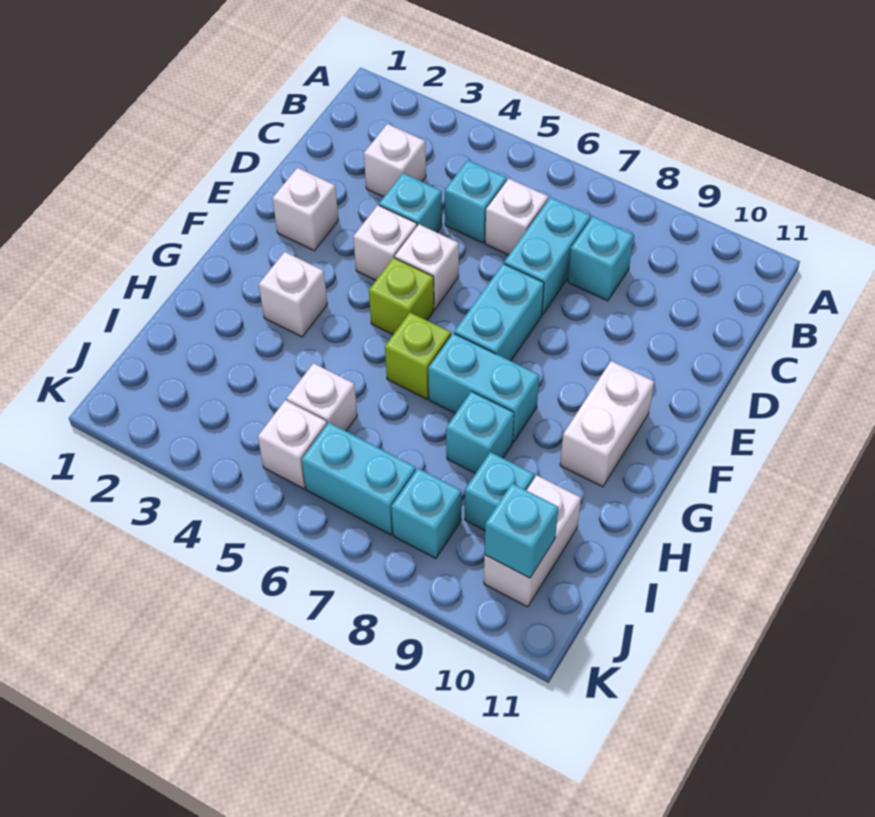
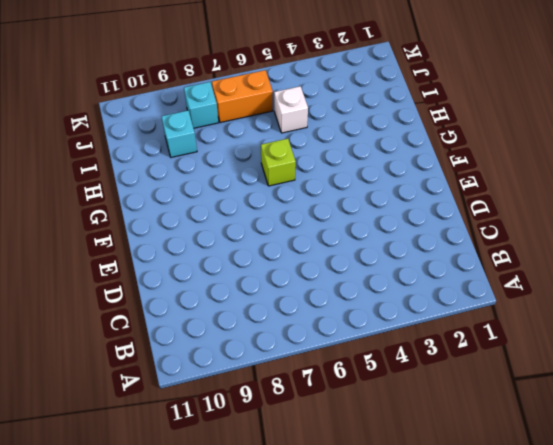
orange 1x2 brick [212,70,273,123] -> cyan 1x2 brick [302,423,416,535]
none -> white 1x1 brick [364,124,426,197]
none -> cyan 1x1 brick [445,160,507,243]
none -> white 1x1 brick [485,179,548,255]

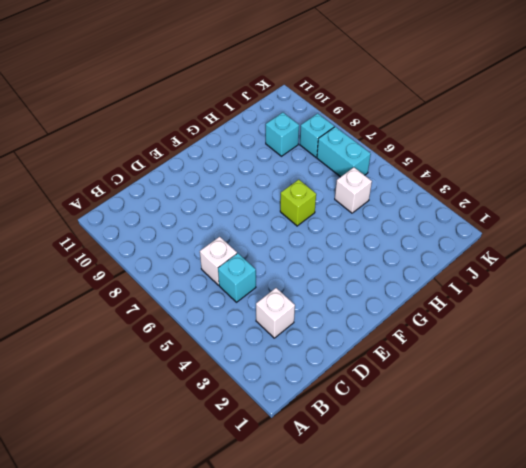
none -> cyan 1x2 brick [504,197,591,315]
none -> cyan 1x1 brick [568,217,634,301]
none -> cyan 1x1 brick [379,173,442,232]

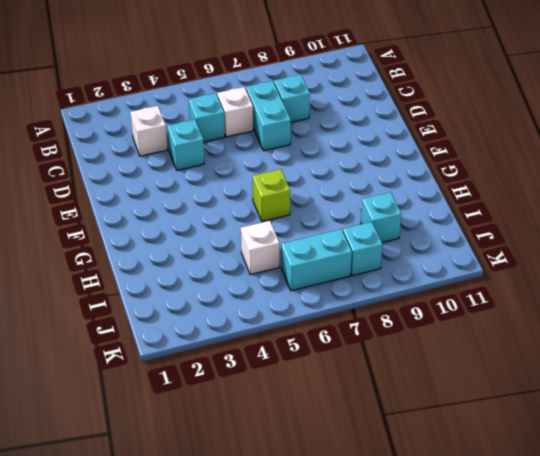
none -> white 1x1 brick [272,168,339,251]
none -> white 1x1 brick [353,205,417,280]
none -> white 1x1 brick [395,224,459,309]

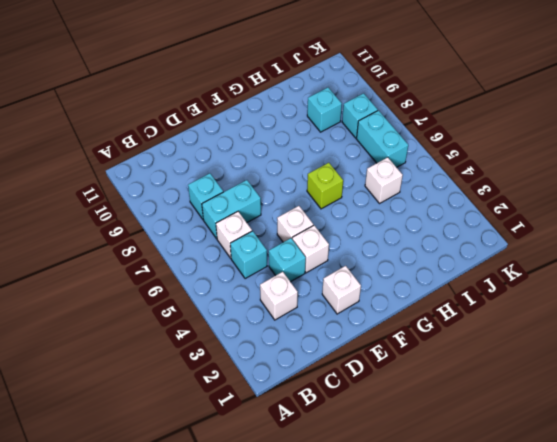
none -> cyan 1x2 brick [454,264,544,361]
none -> lime 1x1 brick [369,258,434,335]
none -> white 1x2 brick [560,361,654,487]

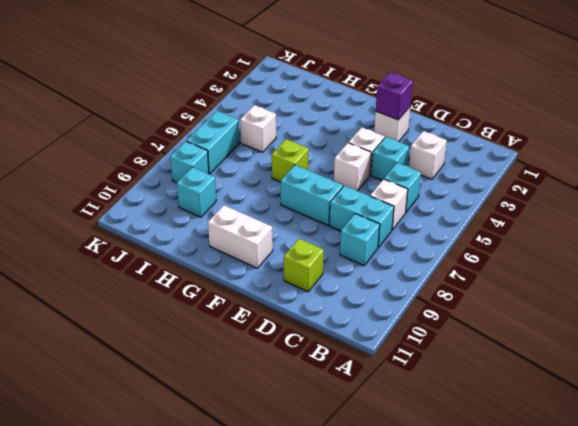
lime 1x1 brick [284,239,324,292] -> lime 1x1 brick moved to [369,258,434,335]
purple 1x1 brick [376,72,413,120] -> none
none -> white 1x1 brick [259,252,327,337]
none -> cyan 1x2 brick [428,333,539,442]
none -> cyan 1x1 brick [446,391,514,474]

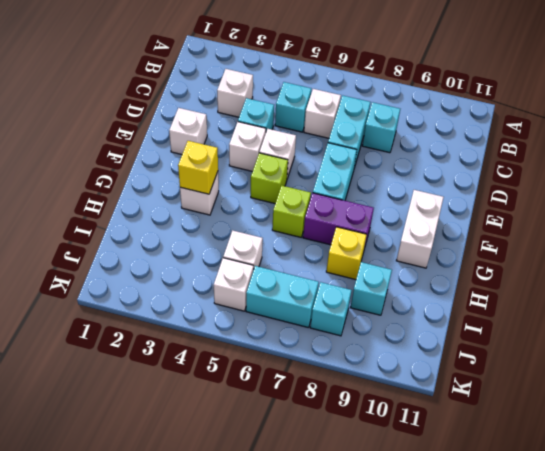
yellow 1x1 brick [178,141,218,194] -> none
purple 1x2 brick [303,193,374,249] -> cyan 1x2 brick [428,333,539,442]
yellow 1x1 brick [326,227,367,280] -> cyan 1x1 brick [446,391,514,474]
none -> white 1x2 brick [484,475,581,607]
none -> cyan 1x1 brick [485,483,558,578]

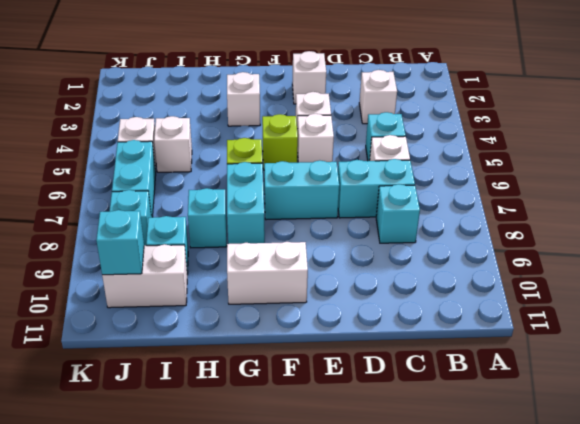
none -> cyan 1x1 brick [379,173,442,232]

